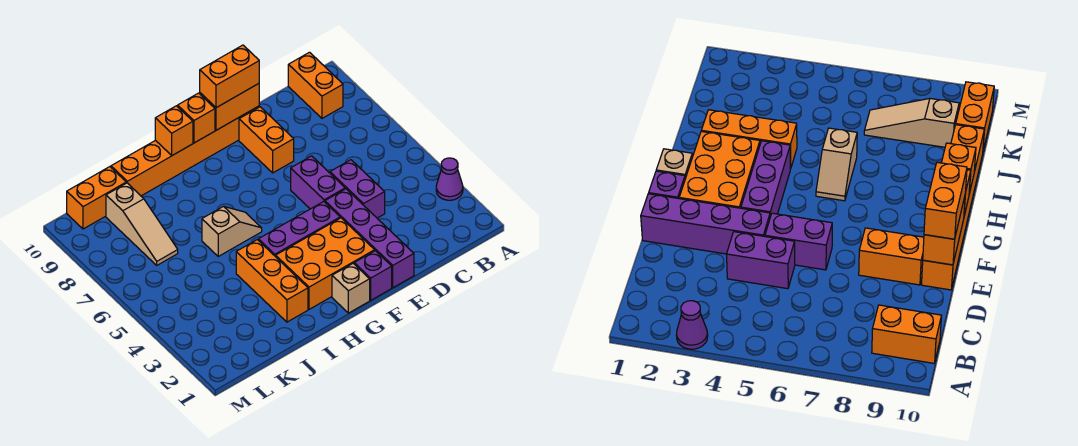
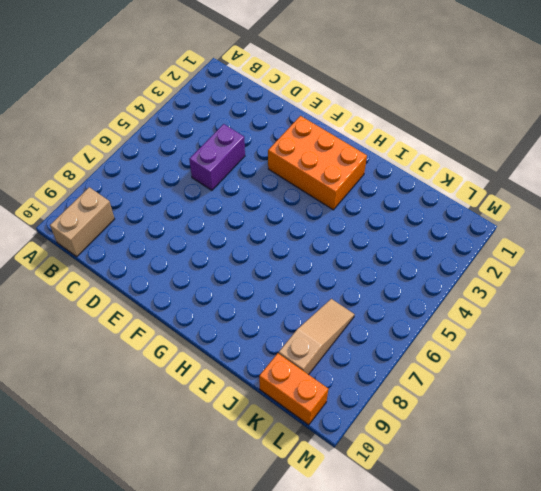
tan 1x2 brick [50,187,114,257] -> orange 1x2 brick [288,52,343,118]
none -> purple 1x1 cone [436,158,463,200]
none -> purple 1x4 brick [325,189,414,288]
none -> purple 1x2 brick [291,156,345,209]

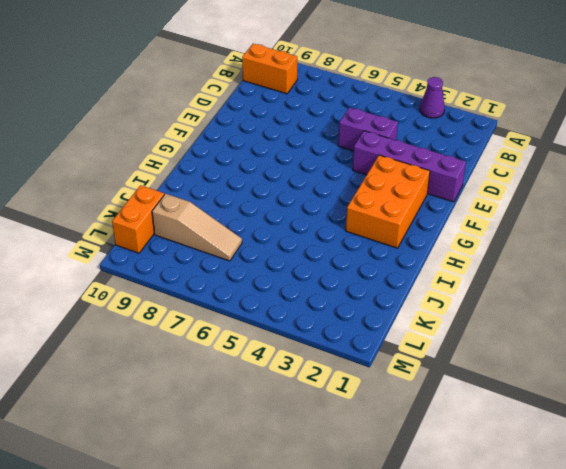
none -> purple 1x2 brick [291,156,345,209]
none -> orange 1x2 brick [239,107,294,173]
none -> orange 1x6 brick [111,106,259,196]

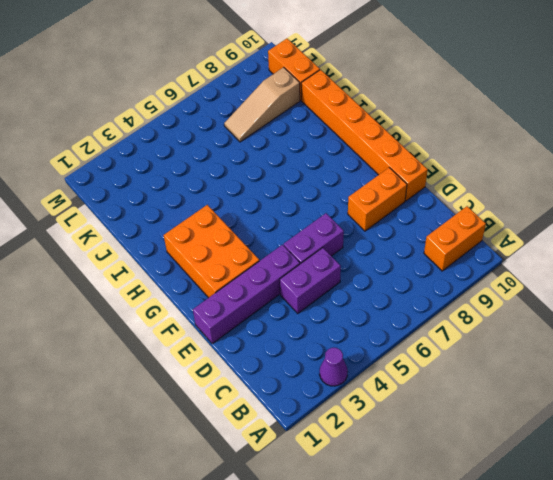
none -> purple 1x1 brick [354,251,392,300]
none -> purple 1x3 brick [258,202,340,257]
none -> tan 1x1 brick [332,264,370,313]

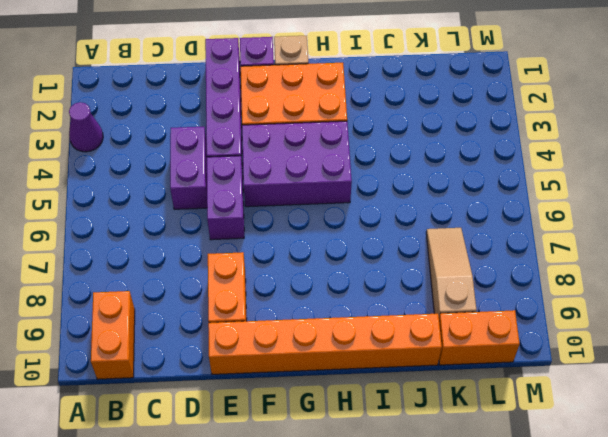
purple 2x3 brick [242,121,352,207] -> purple 1x3 brick [258,202,340,257]
none -> tan 1x2 slope [202,206,262,256]
none -> orange 1x3 brick [236,240,308,322]
none -> orange 1x2 brick [200,84,259,130]

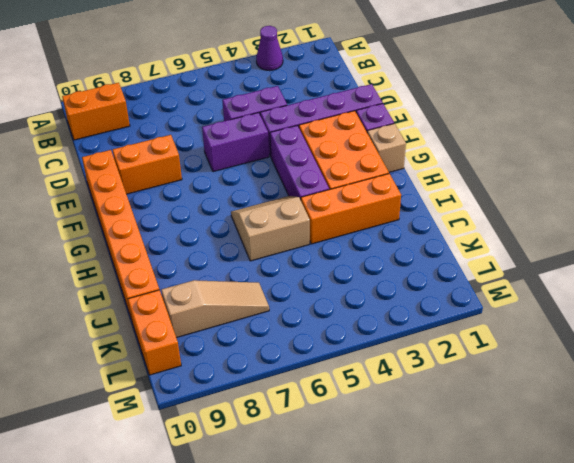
tan 2x2 slope [231,196,310,261] -> tan 1x2 slope [202,206,262,256]
none -> orange 1x2 brick [200,84,259,130]
none -> orange 1x1 brick [178,93,215,143]
none -> orange 1x1 brick [155,106,193,155]

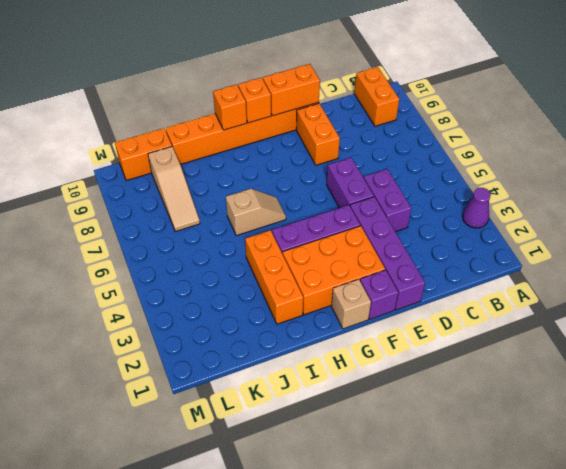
none -> orange 1x2 brick [200,45,259,108]

